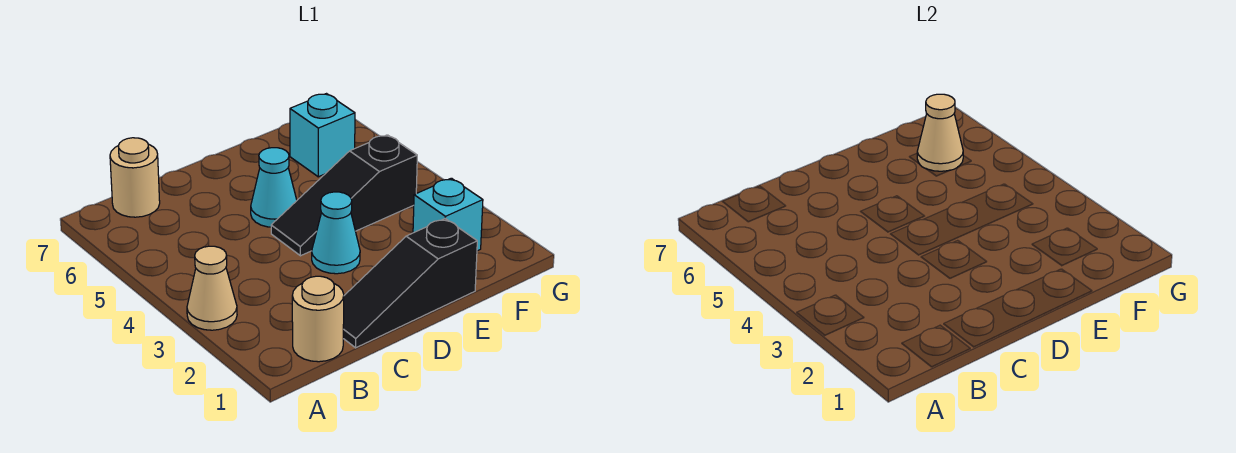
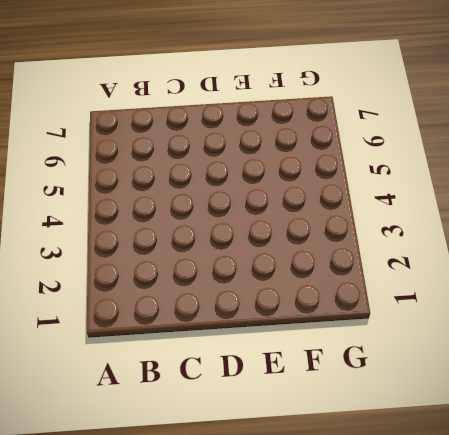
none -> tan 1x1 cone [187,246,237,330]
none -> tan 1x1 round brick [292,276,344,362]

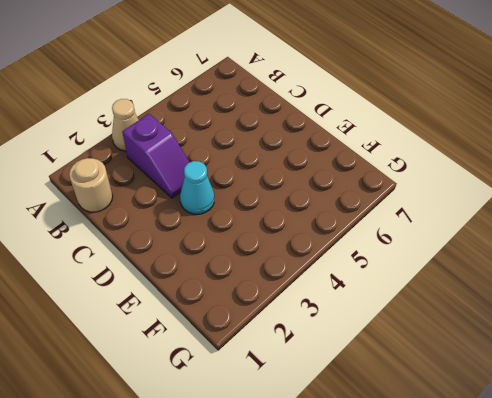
purple 1x2 slope [122,114,190,198] -> none
none -> tan 1x1 round brick [110,138,160,217]
none -> black 1x3 slope [343,219,477,348]

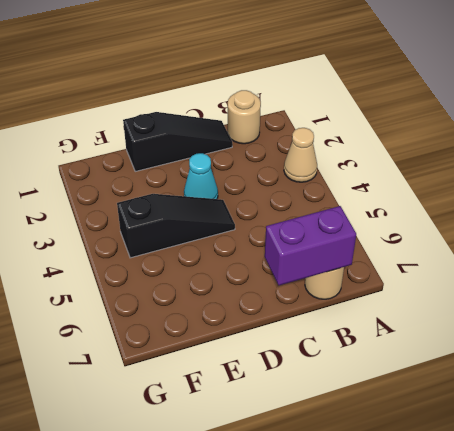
purple 1x2 brick [265,206,356,285] -> none
none -> cyan 1x1 cone [251,148,297,227]
none -> cyan 1x1 brick [413,178,483,251]

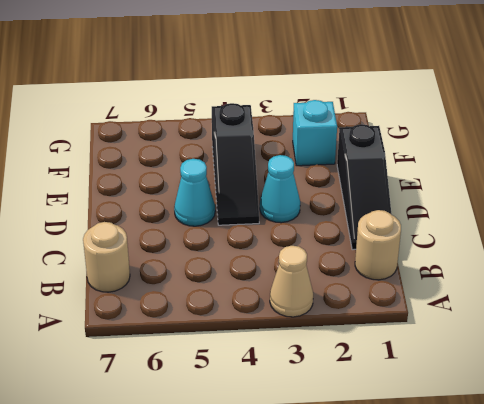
none -> cyan 1x1 brick [290,94,355,177]
none -> tan 1x1 cone [917,94,963,171]

